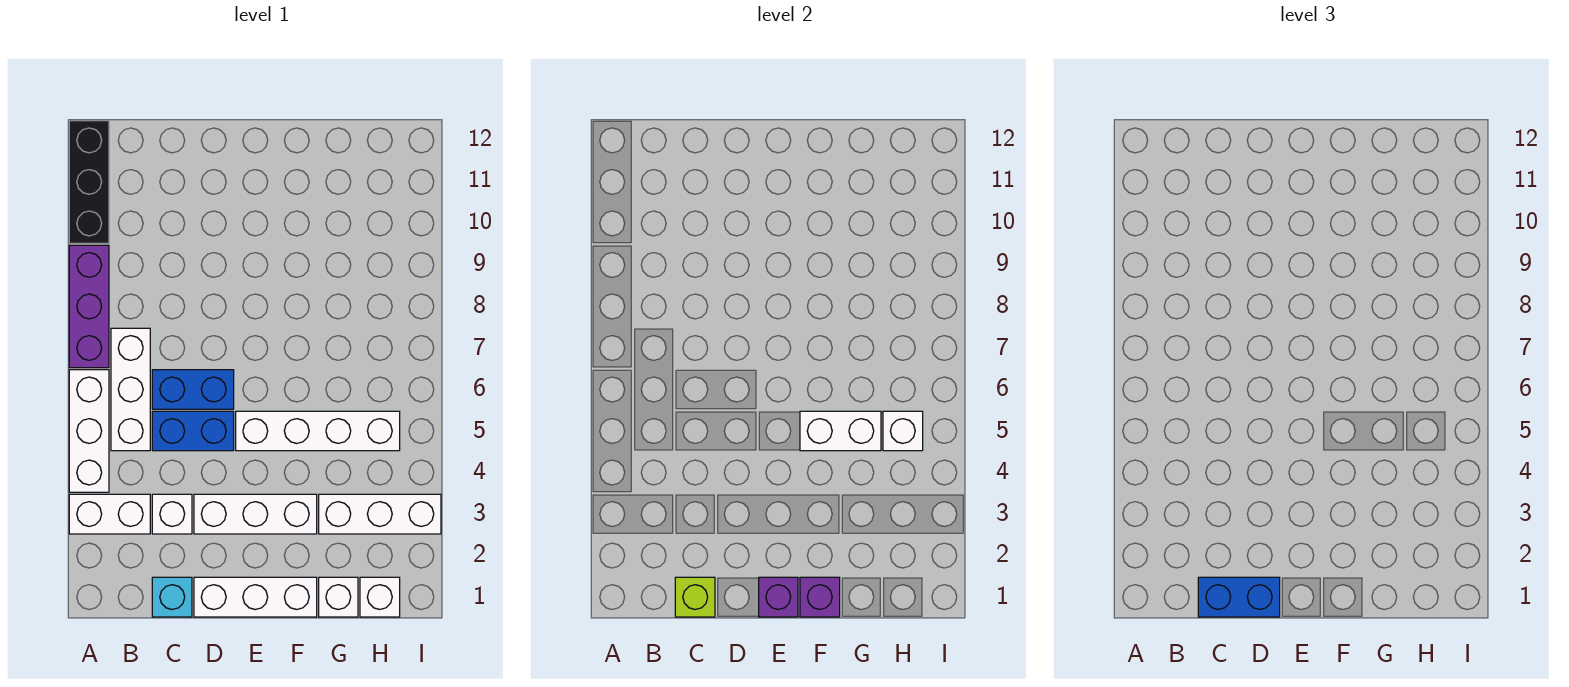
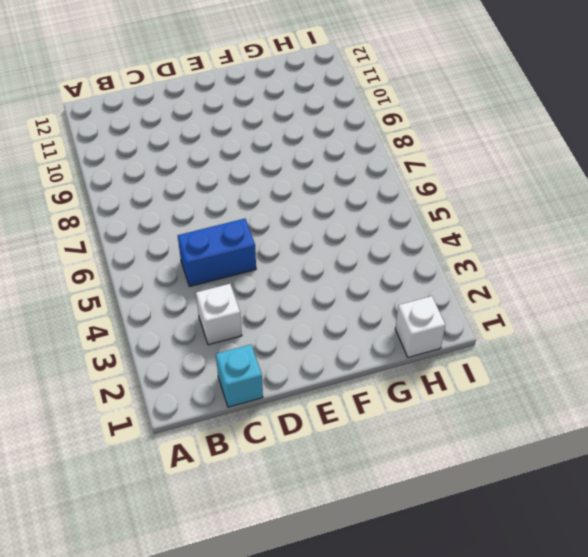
none -> white 1x2 brick [69,494,150,534]
none -> white 1x3 brick [69,370,109,492]
none -> purple 1x3 brick [69,245,109,368]

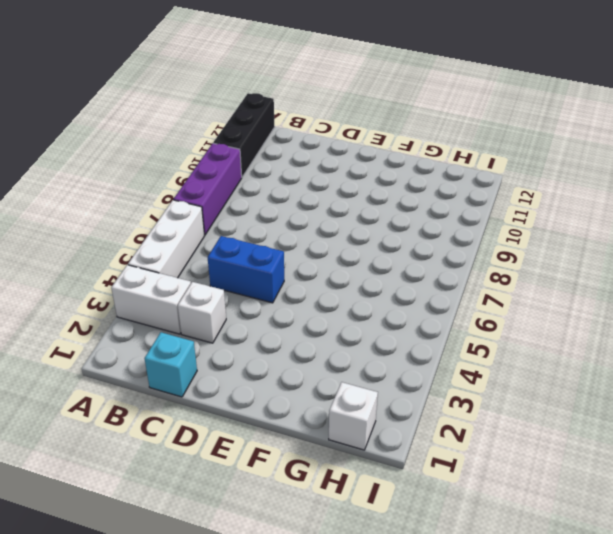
none -> white 1x3 brick [111,328,150,451]
none -> blue 1x2 brick [152,370,234,409]
none -> white 1x3 brick [194,577,317,617]

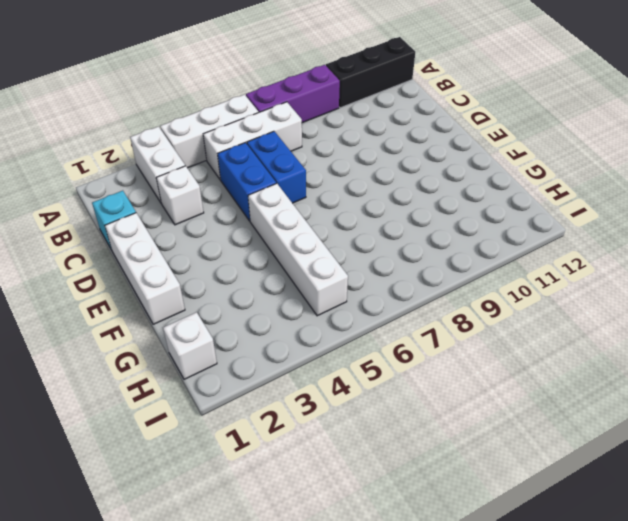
none -> white 1x3 brick [194,494,317,534]
none -> white 1x1 brick [319,577,358,617]
none -> white 1x3 brick [319,494,441,534]

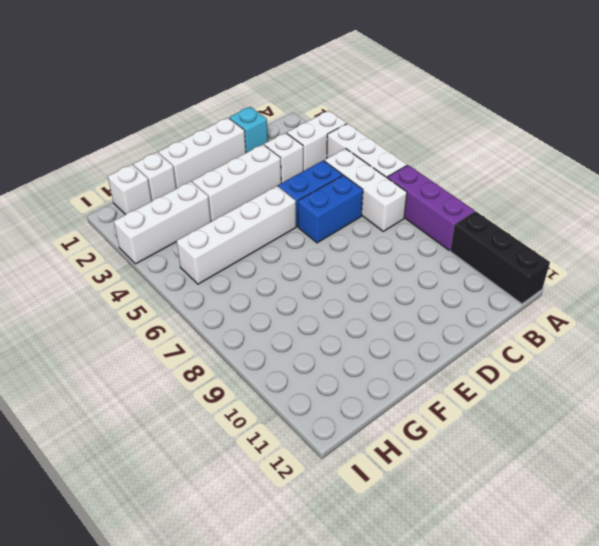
none -> lime 1x1 brick [675,577,715,617]
none -> purple 1x1 brick [759,577,798,617]
none -> purple 1x1 brick [800,577,840,617]

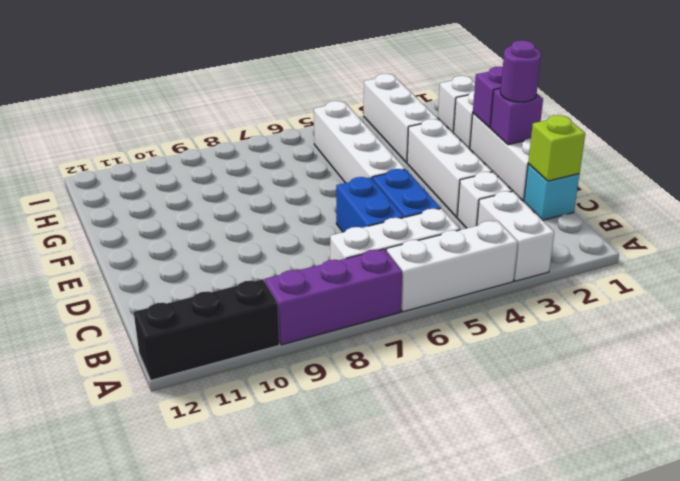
purple 1x1 round brick [500,40,541,102] -> none
none -> white 1x2 brick [800,411,881,451]
none -> white 1x1 brick [883,411,923,451]
none -> blue 1x2 brick [1198,577,1280,617]

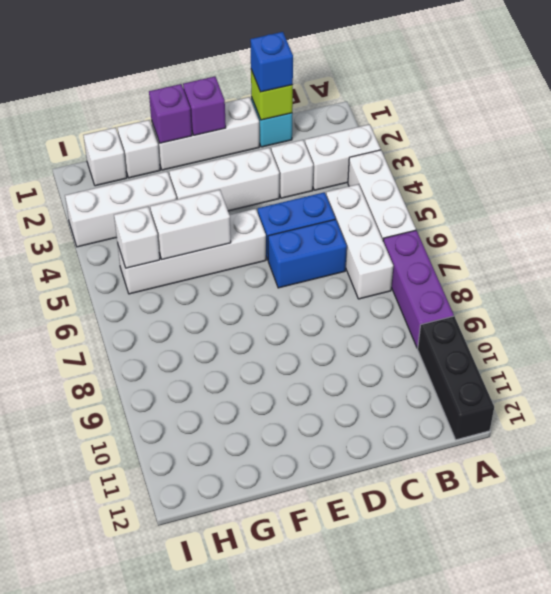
blue 1x1 brick [250,32,293,92] -> blue 1x2 brick [1198,577,1280,617]

